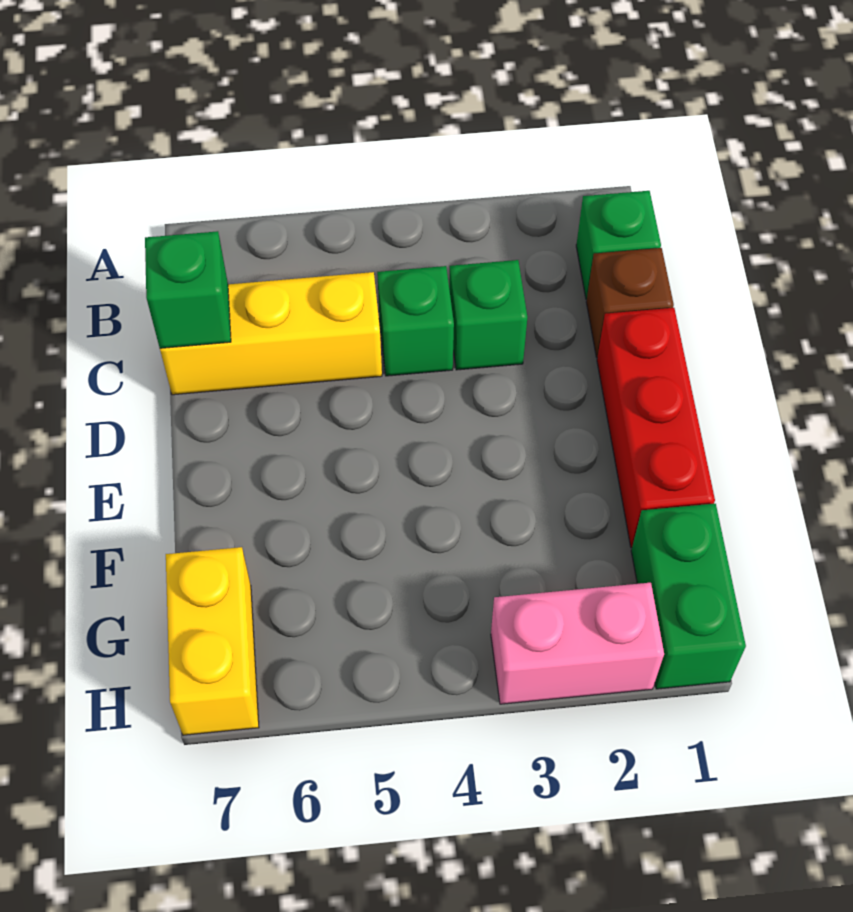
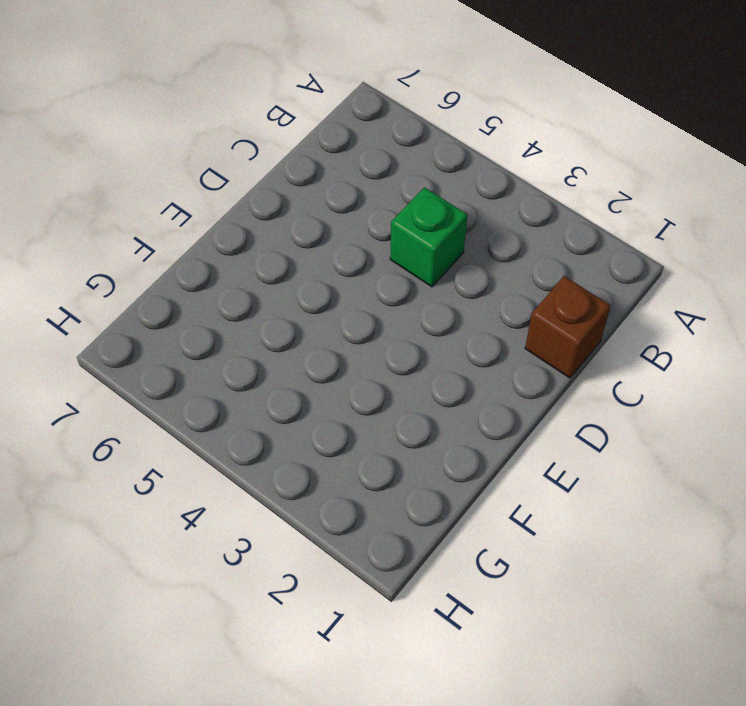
none -> green 1x1 brick [576,191,661,299]
none -> green 1x1 brick [449,260,527,370]

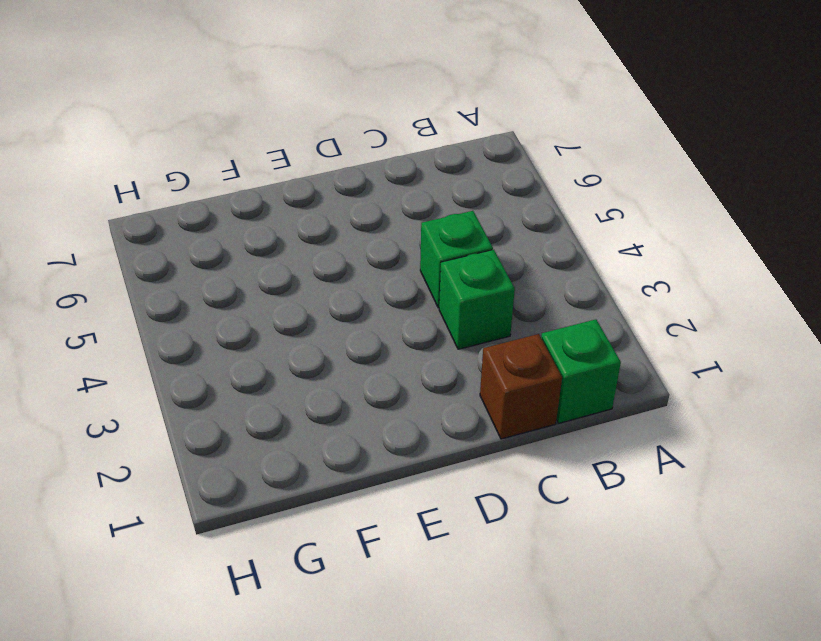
none -> yellow 1x3 brick [160,272,382,395]
none -> red 1x3 brick [597,308,715,548]

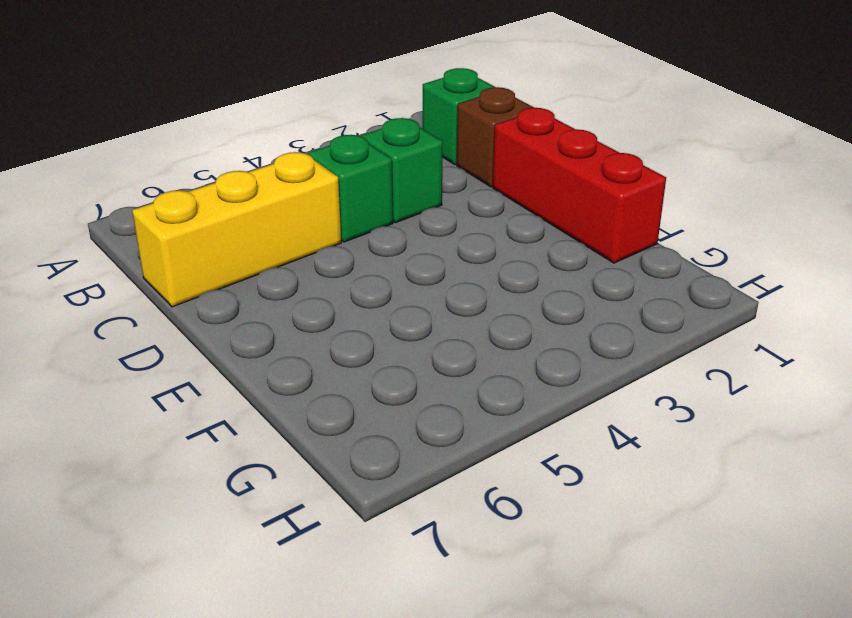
none -> green 1x2 brick [631,504,746,689]
none -> yellow 1x2 brick [166,547,259,735]

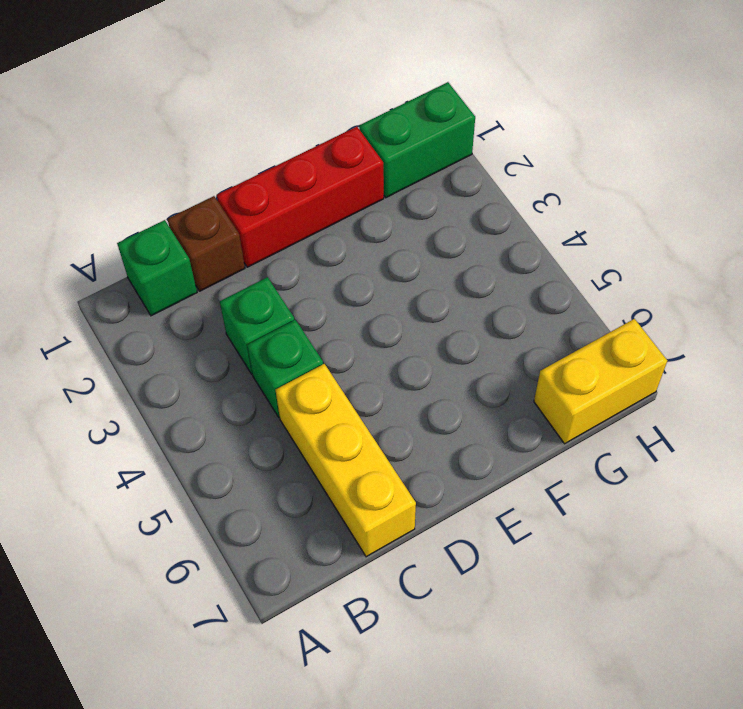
none -> pink 1x2 brick [491,583,664,704]
none -> green 1x1 brick [145,231,231,348]

